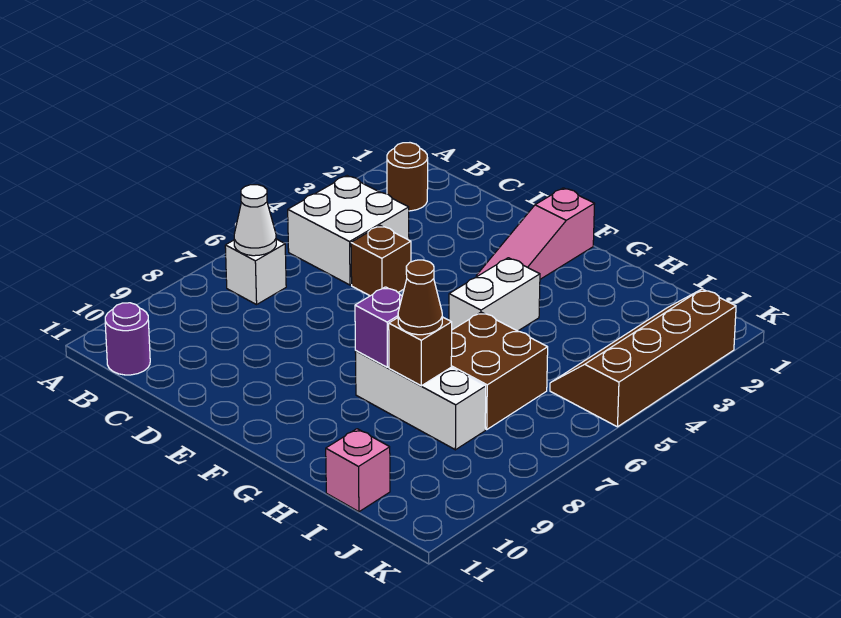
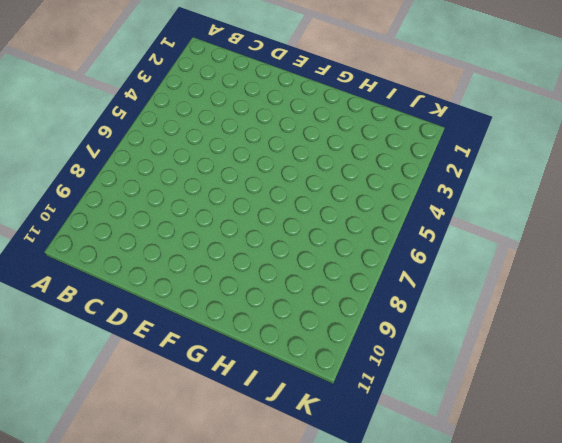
none -> brown 1x1 round brick [387,143,428,211]
none -> white 2x2 brick [288,176,409,285]
none -> white 1x1 brick [225,239,286,305]

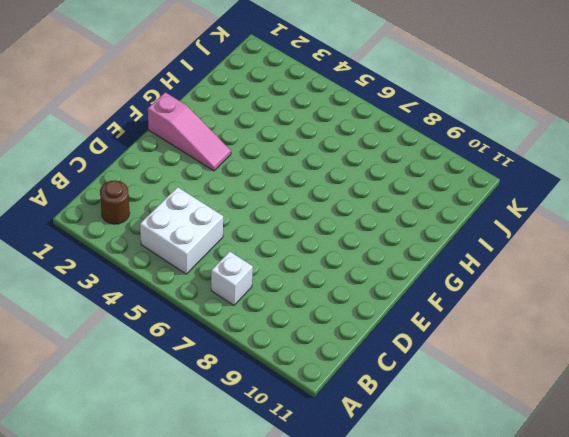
none -> purple 1x1 round brick [105,303,150,375]
none -> brown 1x1 brick [351,226,411,296]
none -> white 1x2 brick [449,258,540,331]

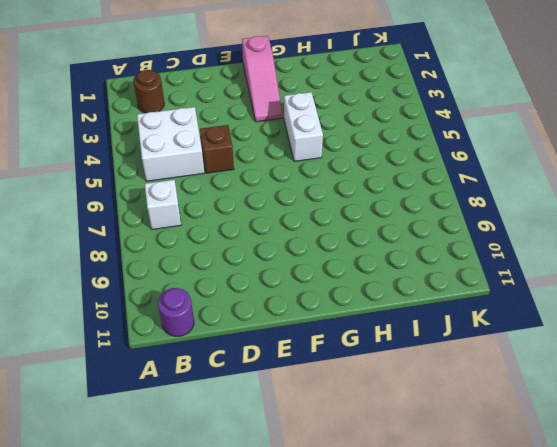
none -> white 1x3 brick [355,351,486,450]
none -> brown 2x2 brick [451,312,548,429]
none -> pink 1x1 brick [326,429,390,512]

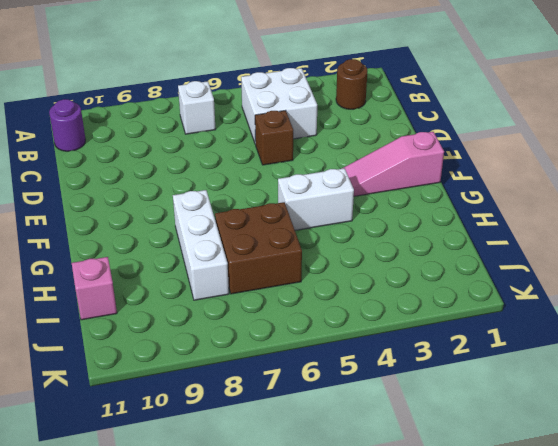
none -> brown 2x4 slope [550,289,736,427]
none -> white 1x1 cone [234,185,276,256]
none -> purple 1x1 brick [355,287,402,367]

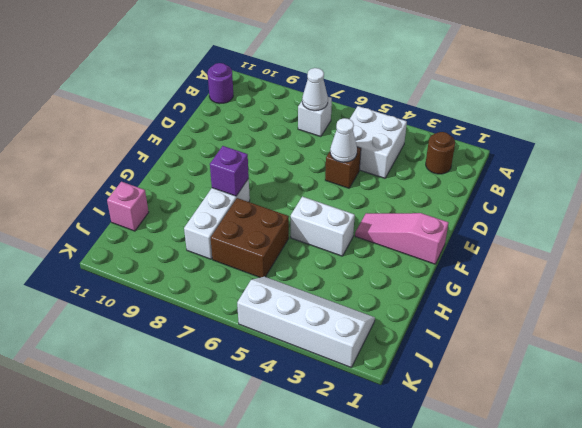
white 1x1 cone [330,118,357,162] -> none
white 2x4 slope [237,277,375,367] -> brown 2x4 slope [550,289,736,427]
none -> brown 1x1 brick [389,317,452,386]
none -> brown 1x1 cone [398,260,442,335]

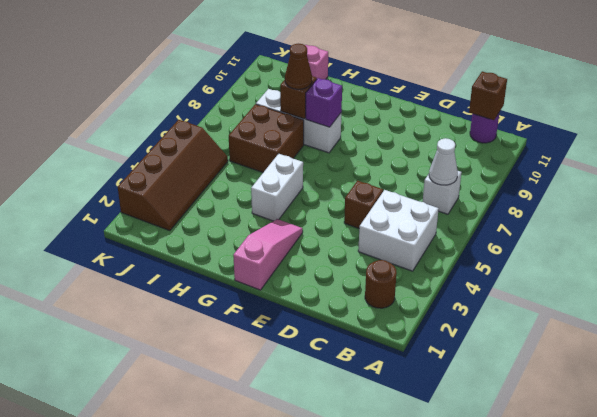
brown 1x1 brick [469,71,507,120] -> none

